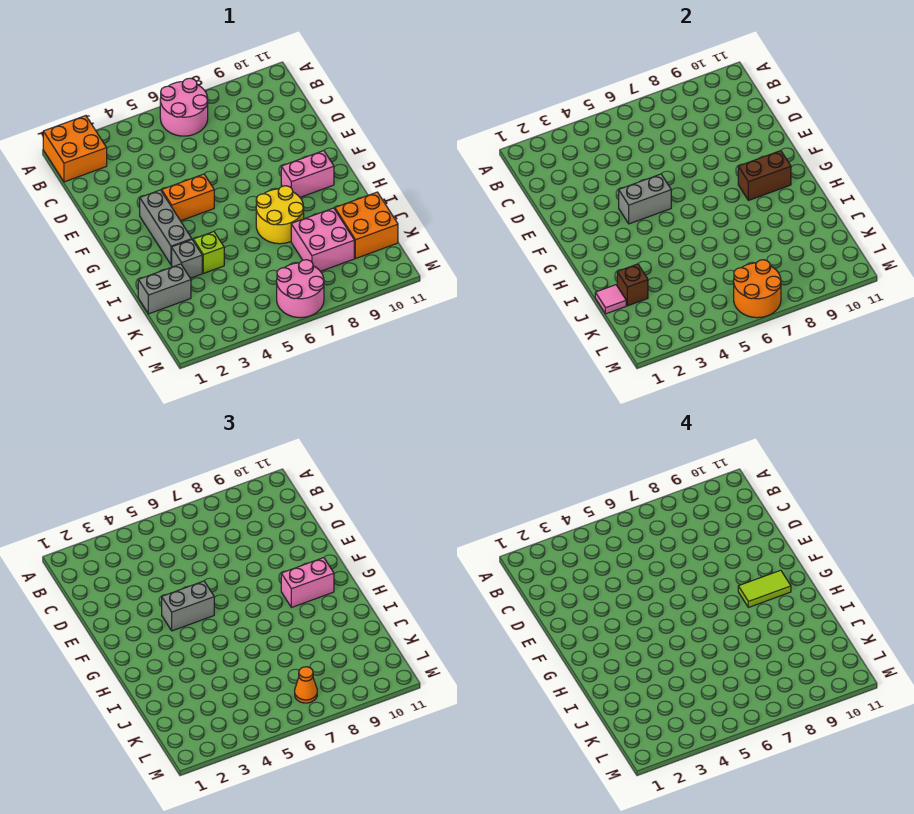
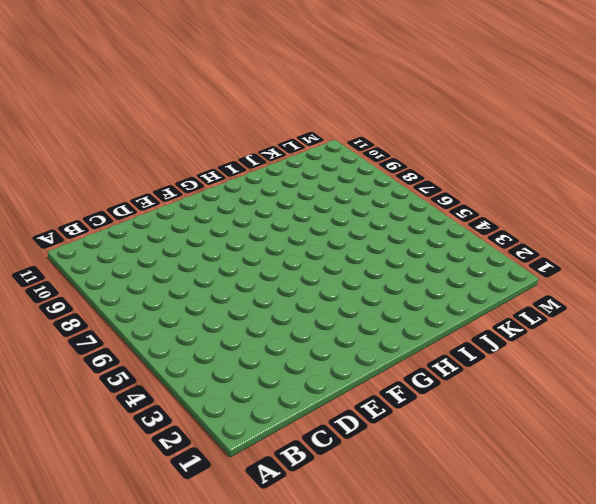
none -> orange 2x2 brick [43,116,107,182]
none -> pink 2x2 round brick [160,78,208,136]
none -> grey 1x3 brick [140,190,192,265]

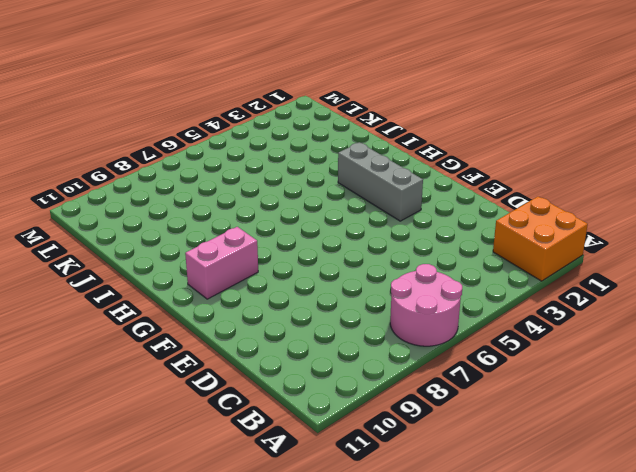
none -> orange 1x2 brick [162,174,214,221]
none -> yellow 2x2 round brick [256,186,304,244]
none -> grey 1x1 brick [172,240,202,278]

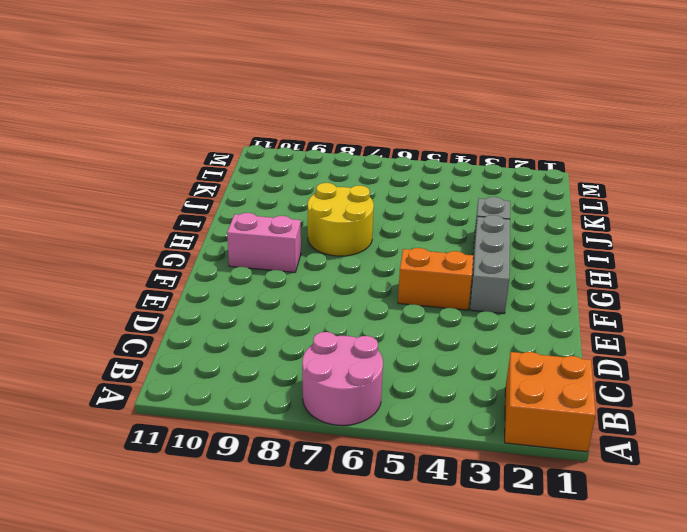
none -> lime 1x1 brick [193,232,224,273]
none -> grey 1x2 brick [138,264,191,314]
none -> pink 2x2 brick [291,208,354,271]

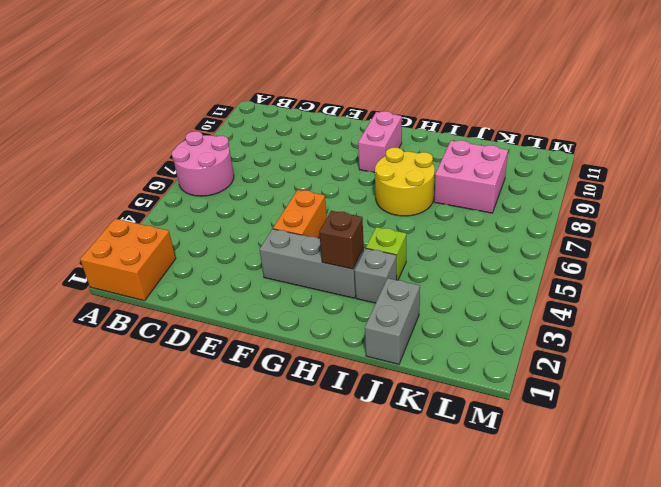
brown 1x1 brick [319,211,364,269] -> brown 1x1 brick moved to [617,264,648,306]
none -> orange 2x2 brick [335,192,398,258]
none -> pink 2x2 round brick [277,260,324,318]
none -> grey 1x2 brick [619,174,671,224]

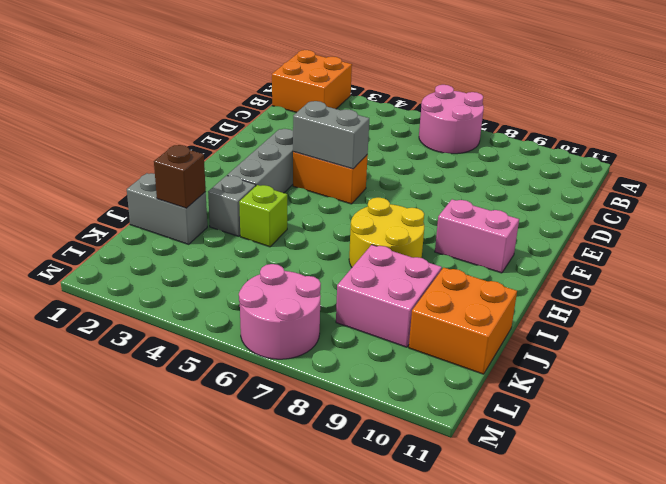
none -> brown 1x2 brick [738,151,791,201]
none -> pink 1x1 tile [595,285,626,314]
none -> orange 2x2 round brick [734,260,781,318]

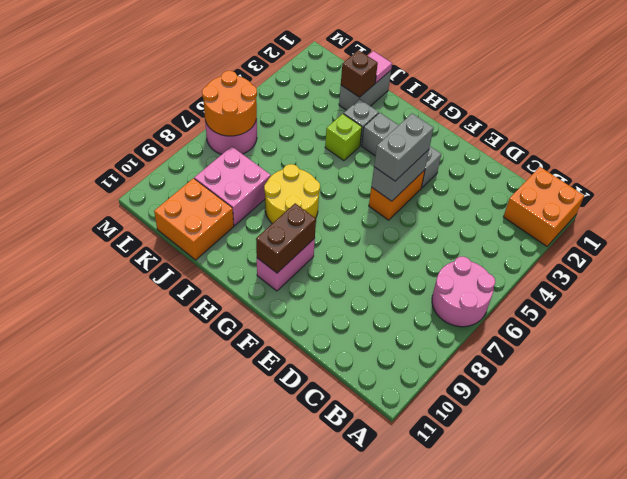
none -> pink 1x2 brick [281,558,334,608]
none -> orange 1x1 cone [295,667,317,703]
none -> lime 1x2 tile [738,570,791,608]

